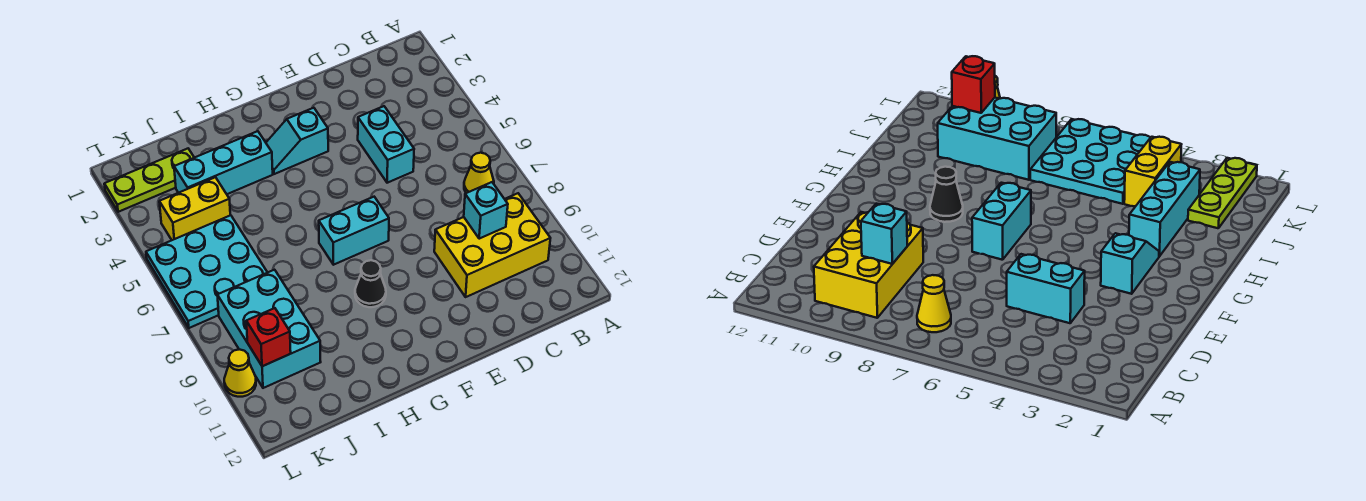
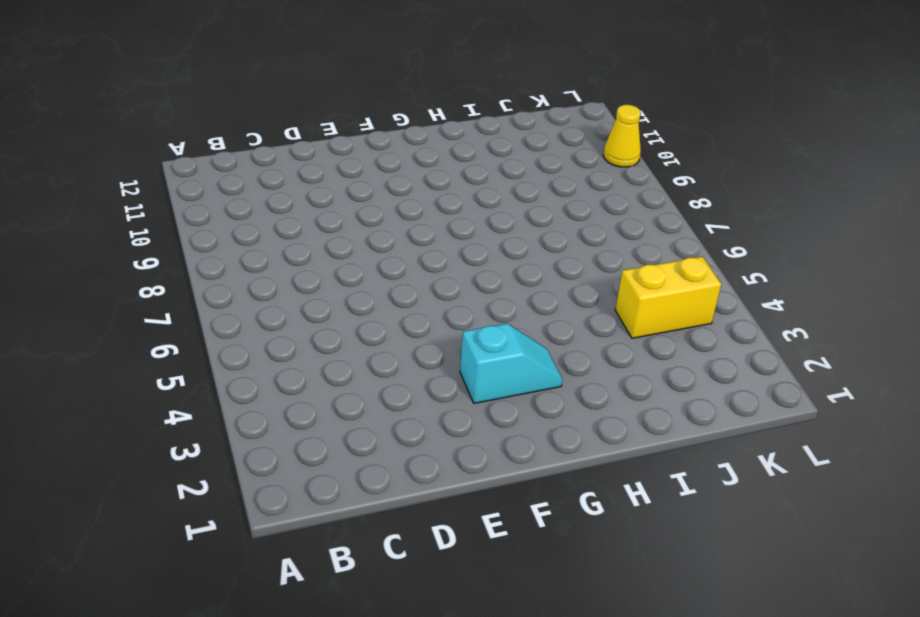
none -> yellow 1x1 cone [464,153,494,193]
none -> yellow 2x3 brick [434,193,550,297]
none -> cyan 1x2 brick [358,106,414,183]

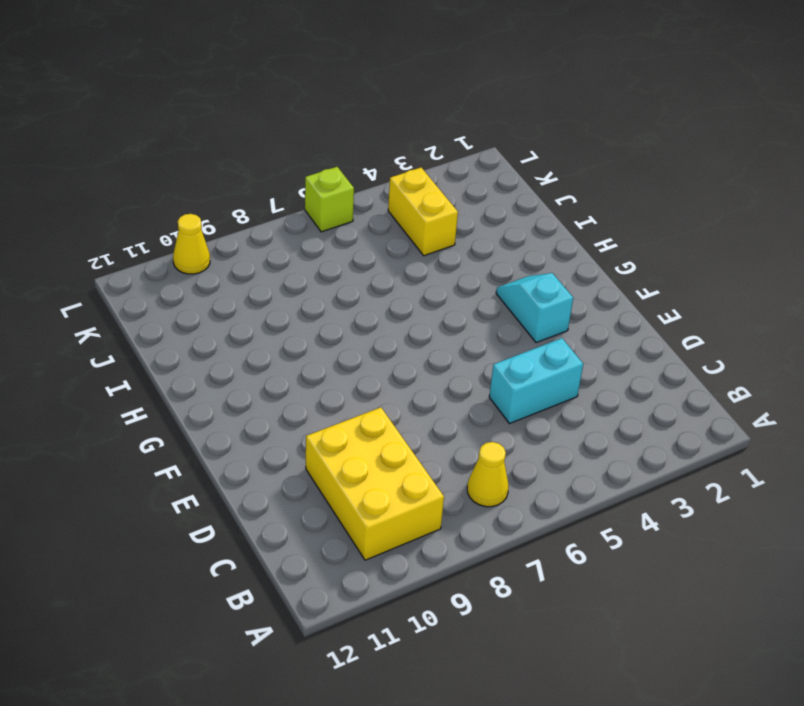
lime 1x1 brick [305,167,354,232] -> cyan 3x3 plate [146,215,268,328]
none -> cyan 1x2 brick [319,197,389,265]
none -> black 1x1 cone [355,260,386,307]
none -> cyan 1x3 brick [174,131,273,194]

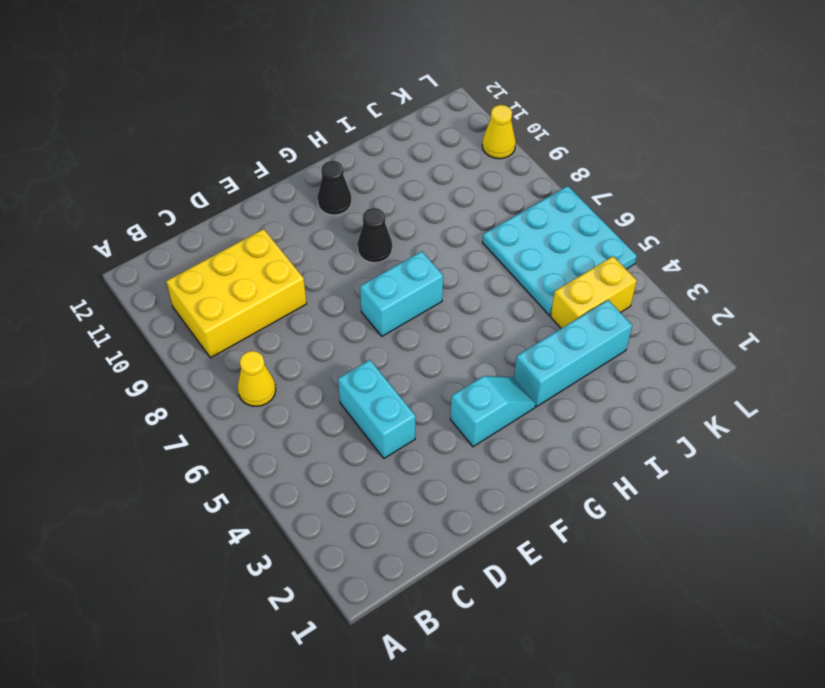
black 1x1 cone [317,161,352,215] -> none
none -> lime 1x3 plate [104,149,194,212]
none -> cyan 2x3 brick [217,270,321,388]
none -> cyan 1x1 brick [464,182,508,239]

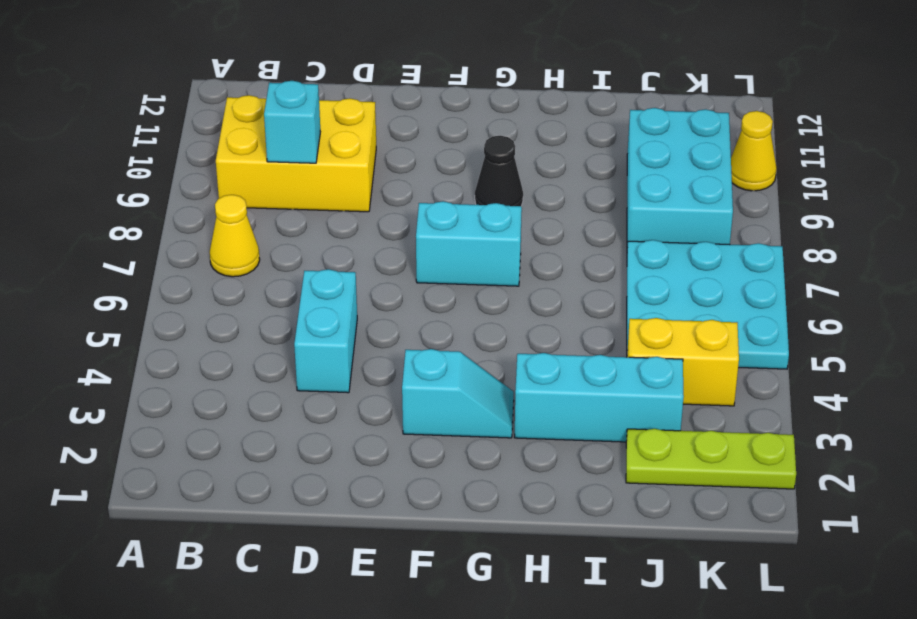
none -> red 1x1 brick [246,308,291,366]

